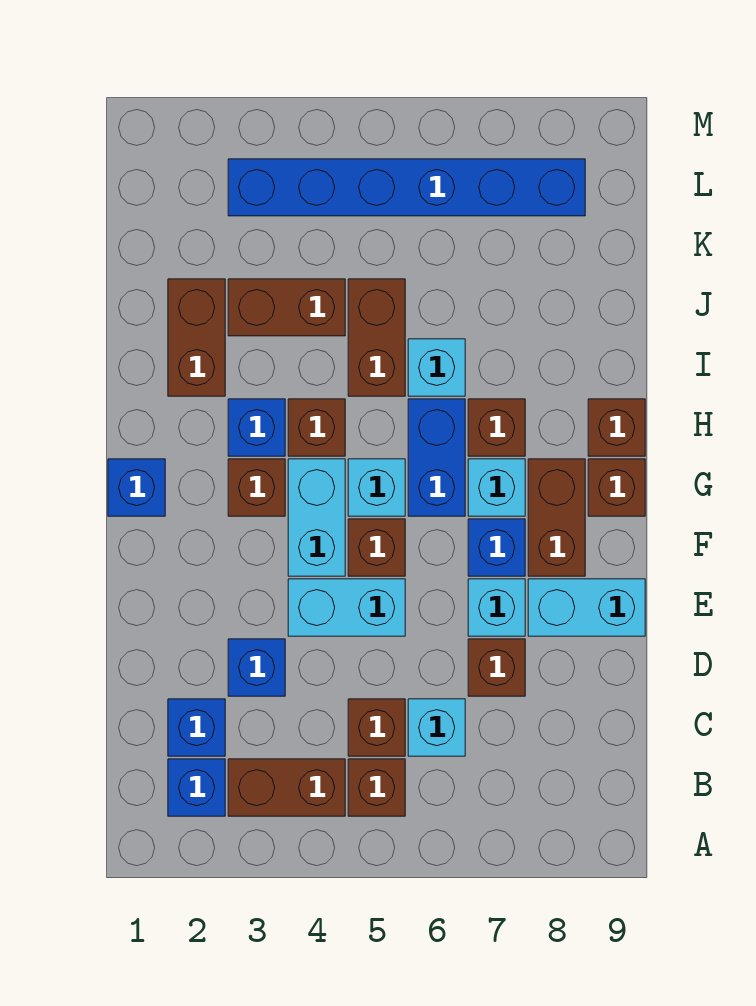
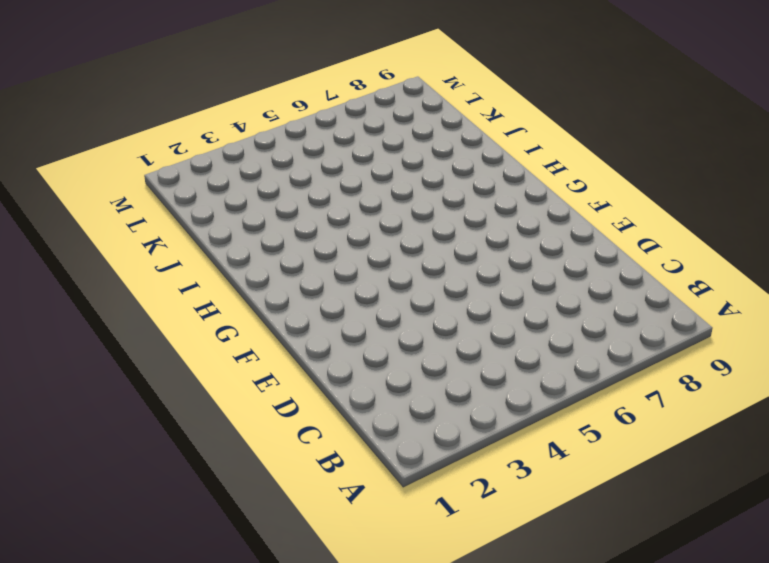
none -> blue 1x1 brick [168,759,225,816]
none -> brown 1x2 brick [228,759,345,816]
none -> brown 1x1 brick [348,759,405,816]
none -> blue 1x1 brick [168,699,225,756]

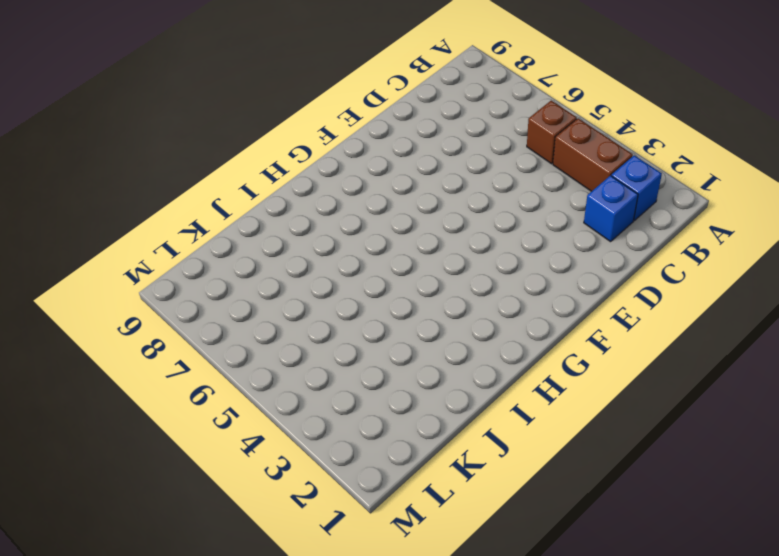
none -> brown 1x1 brick [348,699,405,756]
none -> cyan 1x1 brick [408,699,465,756]
none -> blue 1x1 brick [228,639,285,696]
none -> brown 1x1 brick [468,639,525,696]

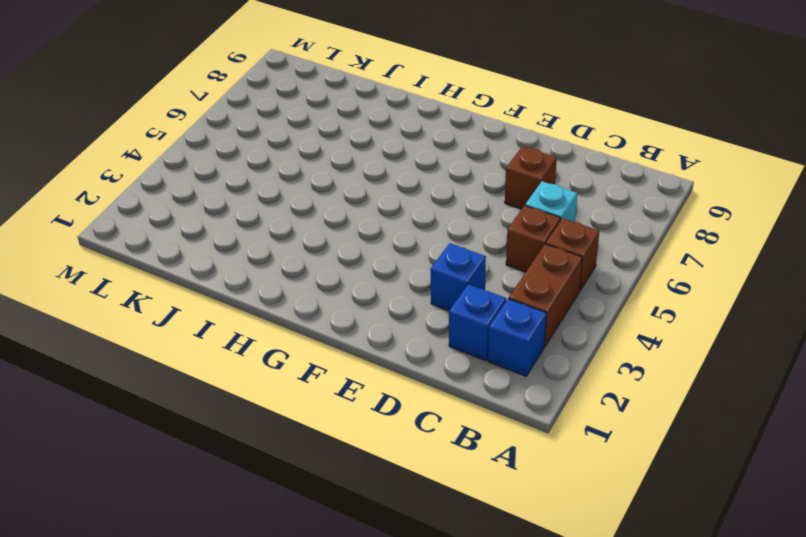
none -> cyan 1x2 brick [288,579,405,636]
none -> cyan 1x1 brick [468,579,525,636]
none -> cyan 1x2 brick [528,579,645,636]
none -> cyan 1x2 brick [288,459,345,576]

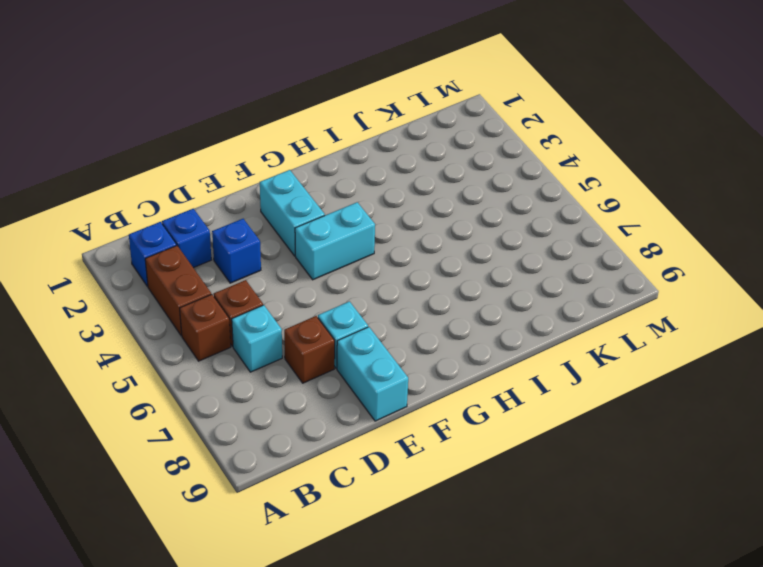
cyan 1x2 brick [260,170,325,256] -> cyan 1x2 brick moved to [288,579,405,636]
none -> brown 1x1 brick [348,519,405,576]
none -> blue 1x1 brick [468,519,525,576]
none -> brown 1x2 brick [528,459,585,576]
none -> blue 1x1 brick [108,459,165,516]

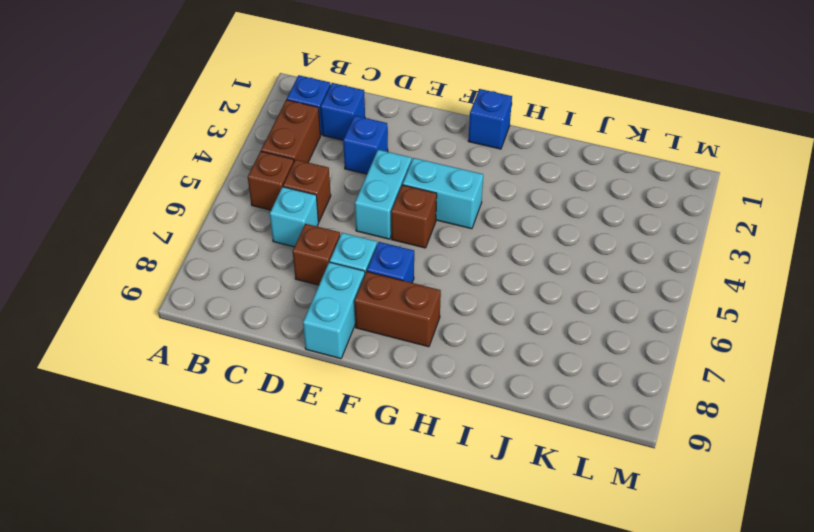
none -> brown 1x1 brick [228,459,285,516]
none -> cyan 1x1 brick [348,459,405,516]
none -> blue 1x2 brick [408,399,465,516]
none -> cyan 1x1 brick [468,459,525,516]

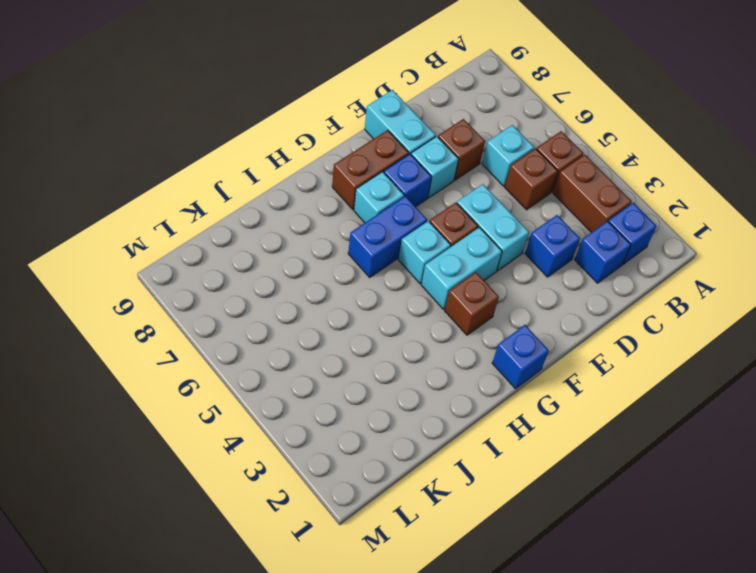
none -> brown 1x1 brick [588,459,645,516]
none -> blue 1x1 brick [228,399,285,456]
none -> brown 1x1 brick [288,399,345,456]
none -> brown 1x1 brick [468,399,525,456]

